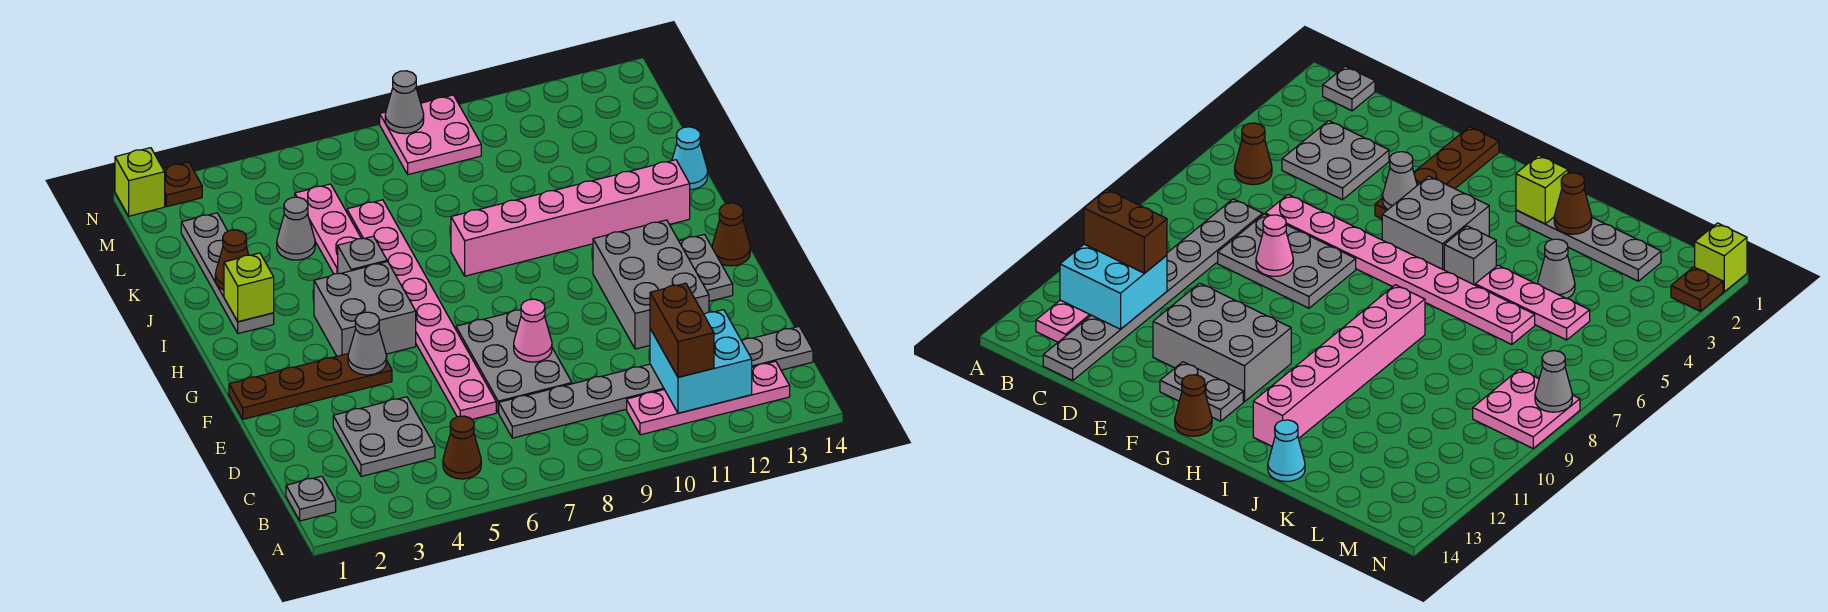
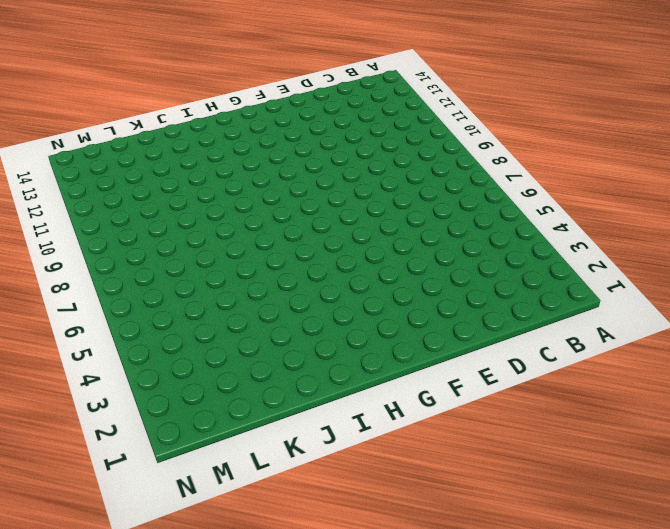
none -> grey 1x1 plate [286,476,336,521]
none -> brown 1x1 cone [443,416,481,479]
none -> pink 1x4 plate [627,361,790,435]

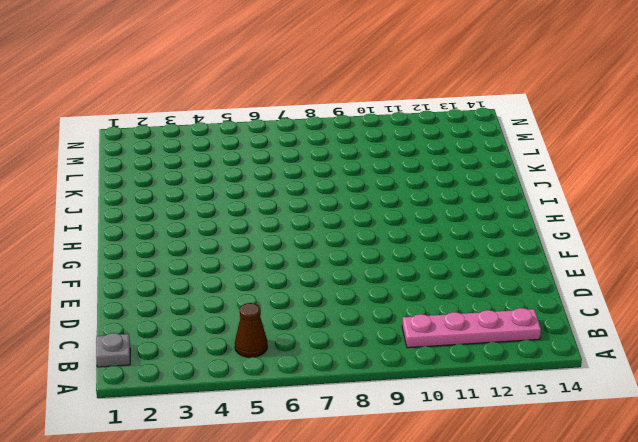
none -> grey 2x2 plate [333,397,435,476]
none -> grey 1x8 plate [499,327,813,438]
none -> pink 1x8 plate [347,200,496,419]

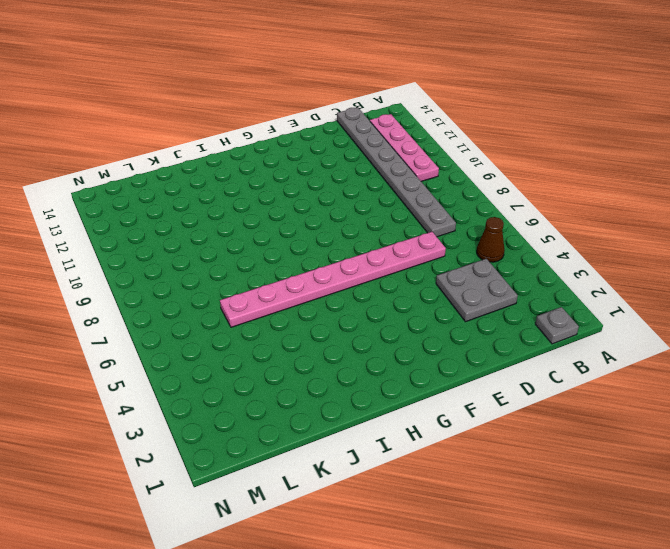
none -> grey 2x3 plate [456,310,572,413]
none -> grey 2x3 brick [593,220,709,349]
none -> brown 1x4 plate [229,353,392,419]

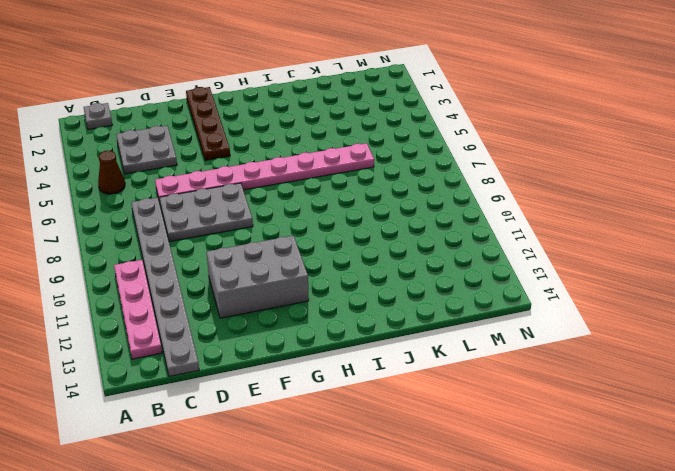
none -> grey 1x2 plate [679,234,733,301]
none -> grey 2x2 brick [314,262,416,356]
none -> brown 1x1 cone [712,203,750,266]

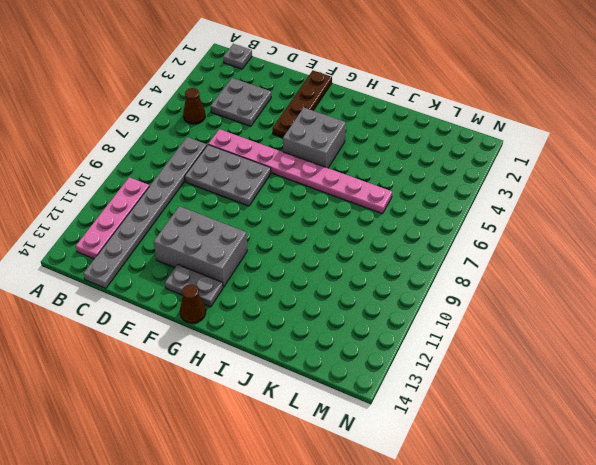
none -> grey 1x4 plate [181,213,274,334]
none -> grey 1x1 brick [338,236,387,274]
none -> pink 1x6 brick [451,160,690,276]

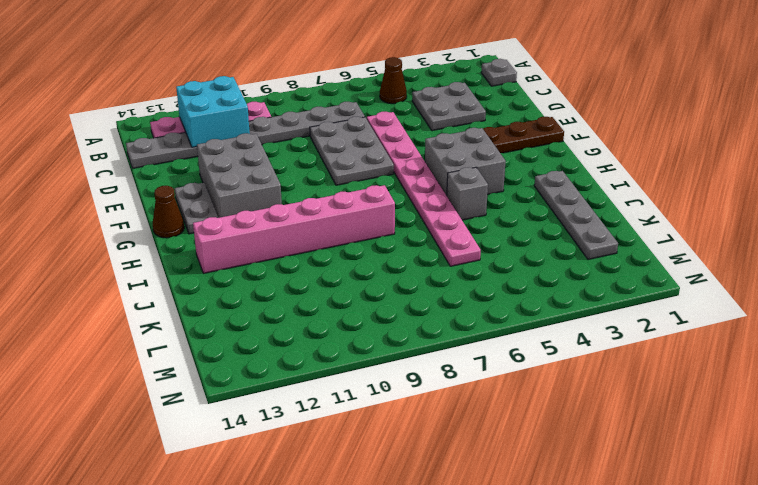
none -> pink 1x3 plate [295,184,361,274]
none -> cyan 1x1 cone [672,127,708,190]
none -> grey 1x1 cone [277,197,315,260]

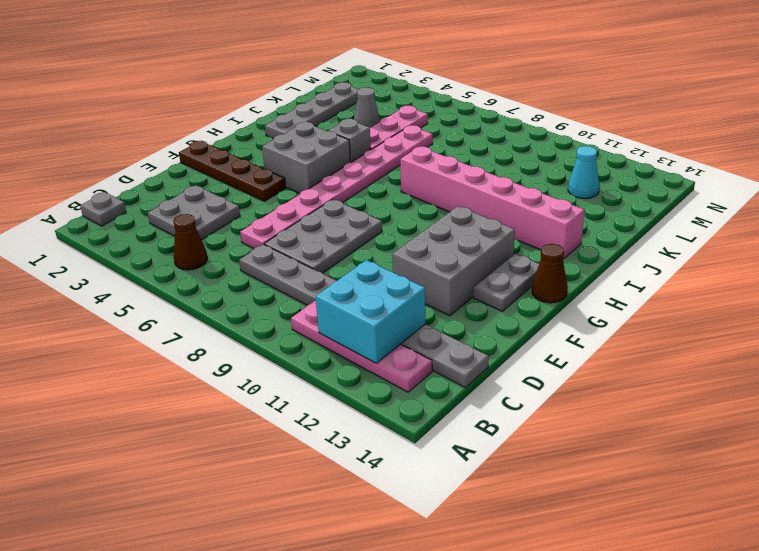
cyan 1x1 cone [568,146,600,199] -> cyan 1x1 cone moved to [672,127,708,190]
none -> pink 2x2 plate [380,95,481,175]
none -> lime 1x1 brick [115,148,165,216]
none -> brown 1x1 plate [163,162,202,207]

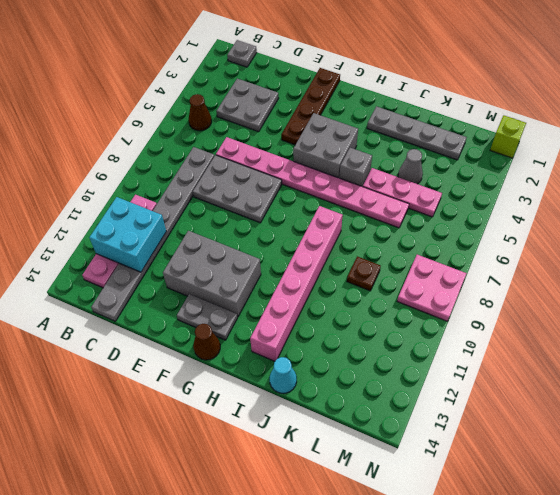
brown 1x1 plate [347,256,381,291] -> brown 1x1 plate moved to [163,162,202,207]
none -> pink 1x1 cone [514,299,552,362]
none -> grey 1x1 cone [348,312,387,375]
none -> lime 1x1 brick [224,253,274,322]

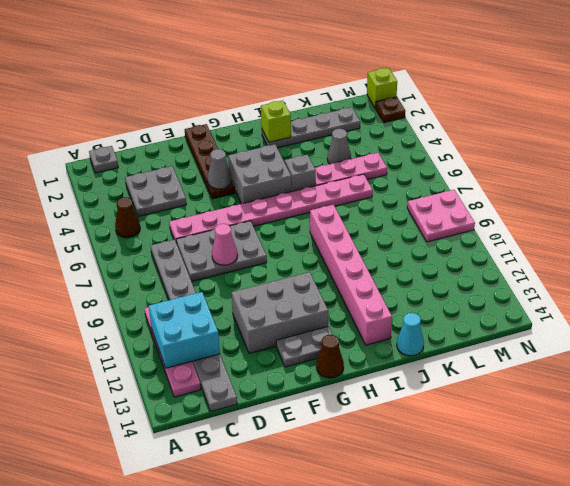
none -> brown 1x1 cone [215,230,249,290]
none -> grey 1x1 cone [385,71,424,134]
none -> brown 1x2 brick [650,283,714,377]

